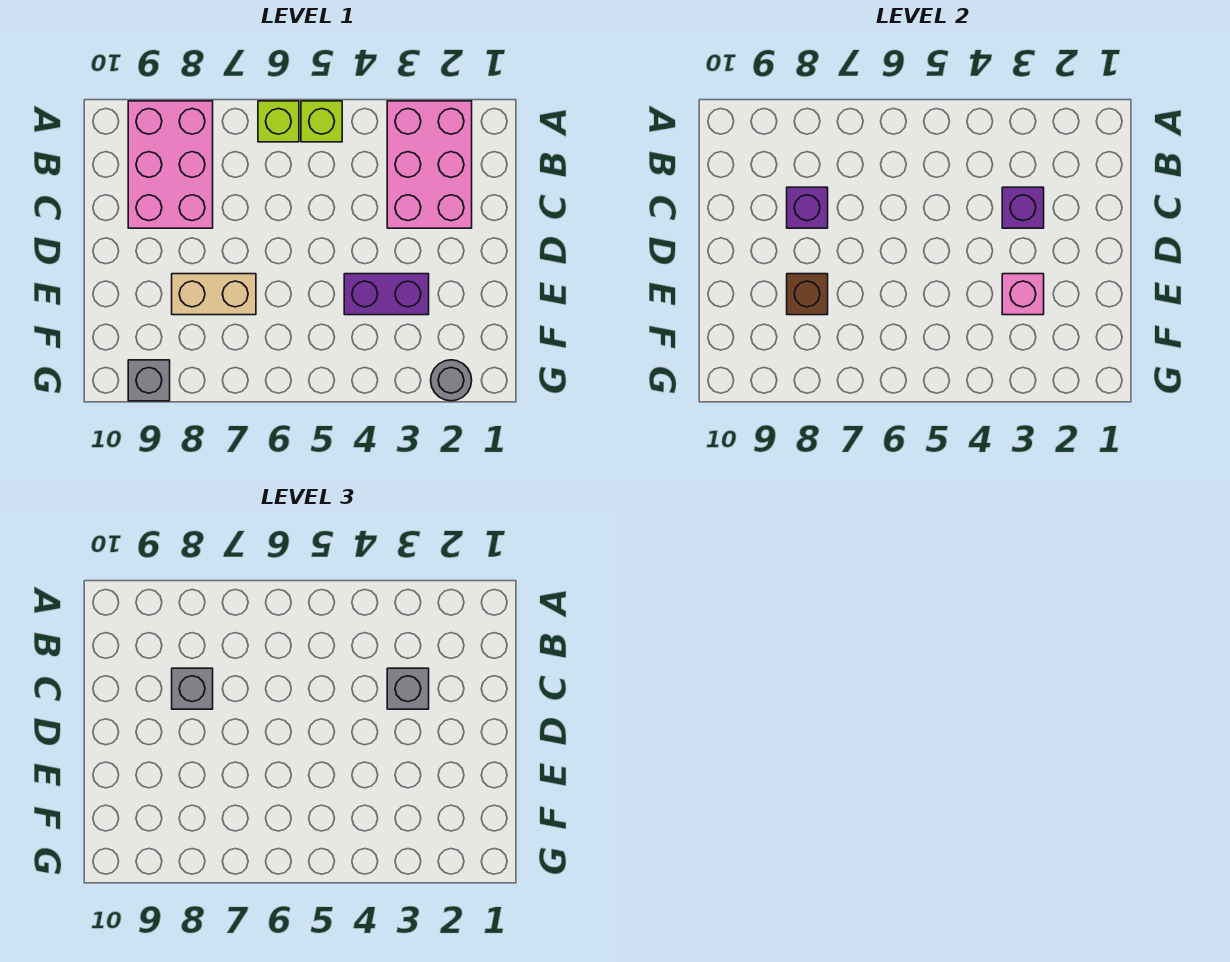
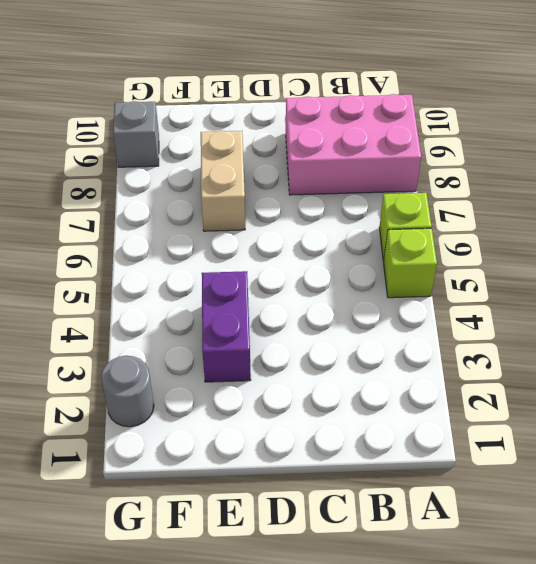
none -> pink 2x3 brick [387,101,472,228]
none -> purple 1x1 brick [1002,187,1044,228]
none -> purple 1x1 brick [787,187,828,228]

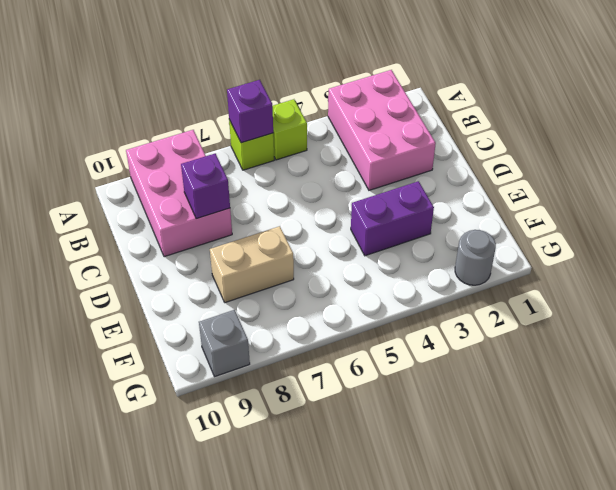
purple 1x1 brick [227,80,273,143] -> purple 1x1 brick moved to [1002,187,1044,228]
none -> pink 1x1 brick [1002,274,1044,315]
none -> brown 1x1 brick [787,274,828,315]
none -> grey 1x1 brick [387,668,429,709]

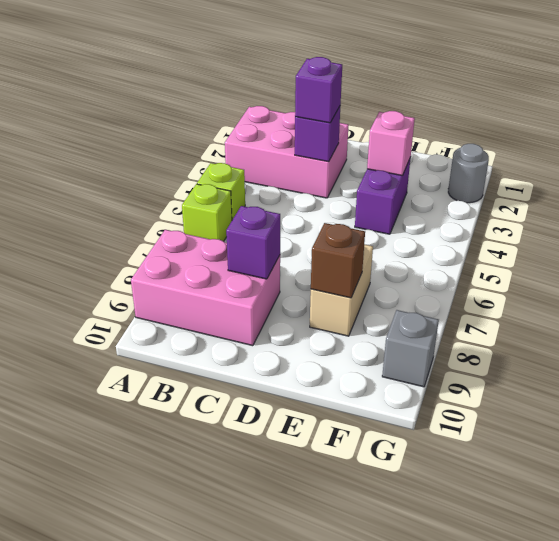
purple 1x1 brick [295,57,342,123] -> grey 1x1 brick [387,668,429,709]
none -> grey 1x1 brick [172,668,213,709]

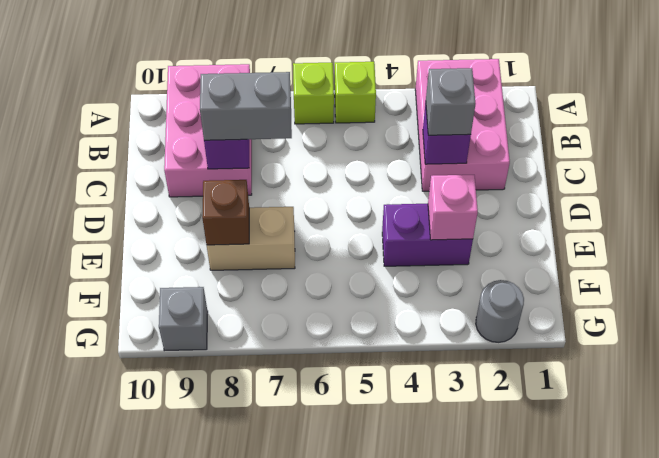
grey 1x2 brick [200,72,292,140] -> grey 1x1 brick [172,668,213,709]

